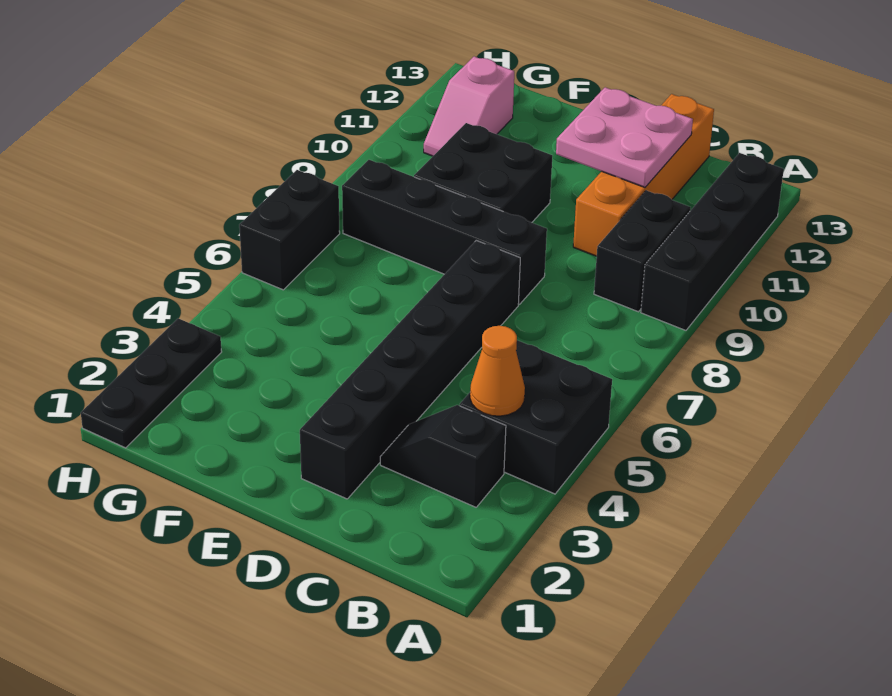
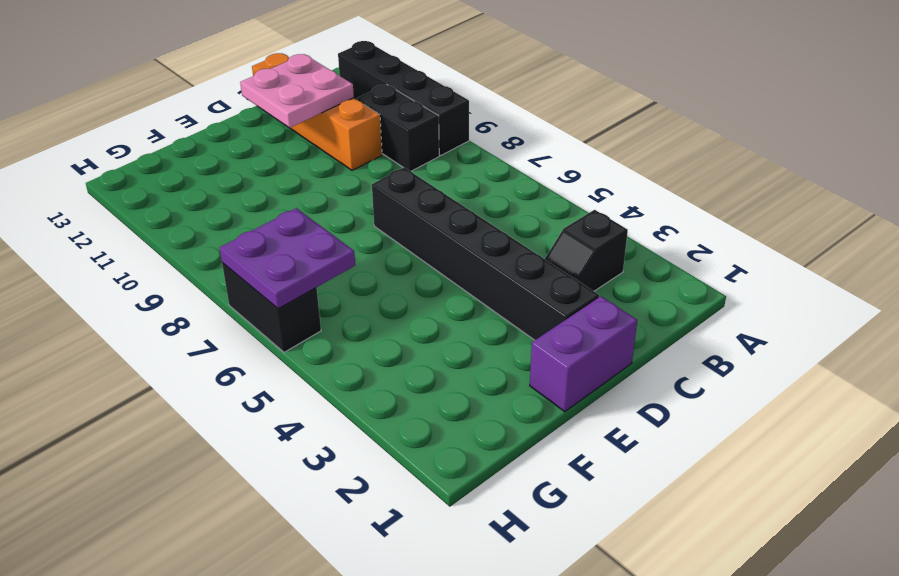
purple 1x2 brick [530,296,637,412] -> none
purple 2x2 plate [220,208,355,309] -> none
none -> black 2x2 brick [460,340,612,494]
none -> black 1x4 brick [342,160,547,304]
none -> black 2x2 brick [414,123,552,223]

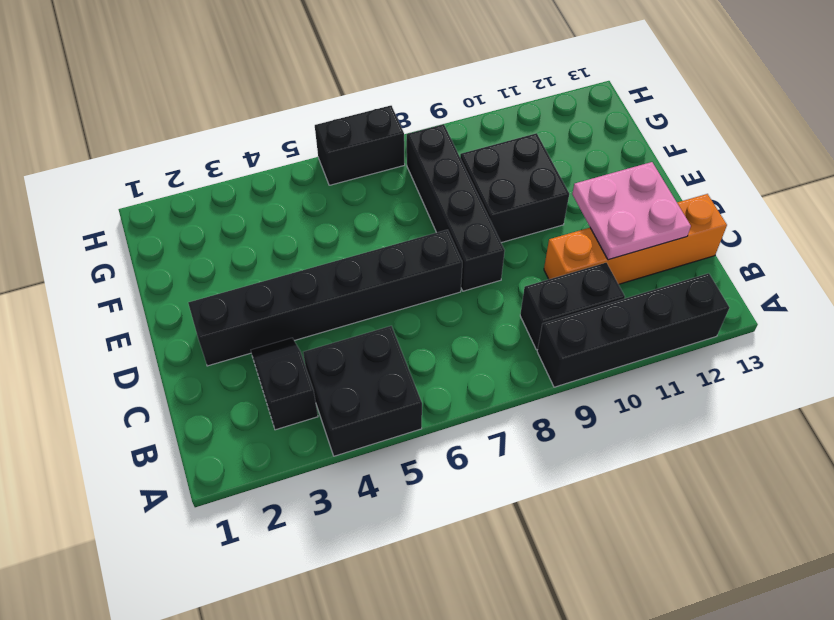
none -> pink 1x2 slope [424,57,514,156]
none -> black 1x3 plate [81,318,222,448]
none -> orange 1x1 cone [470,326,525,416]

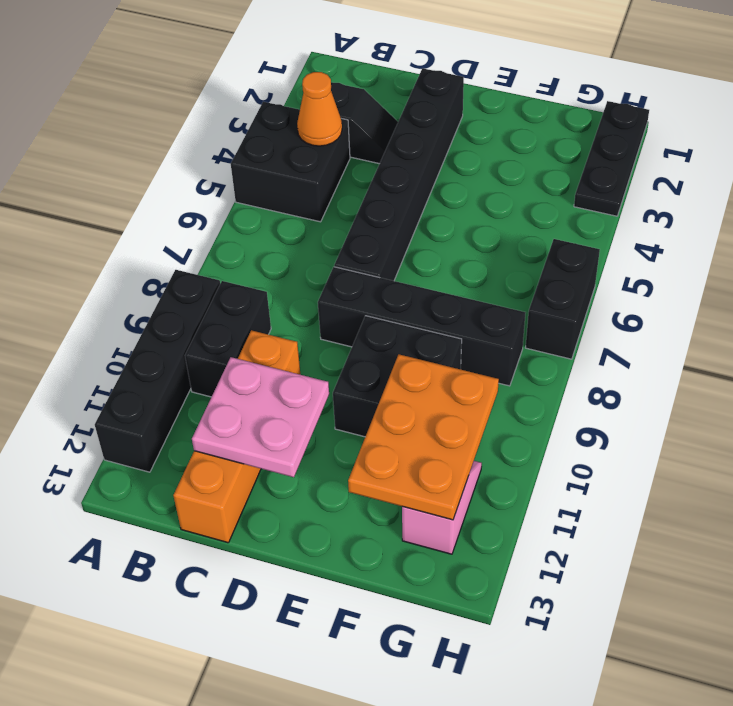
orange 2x3 plate [348,354,499,520] -> none

